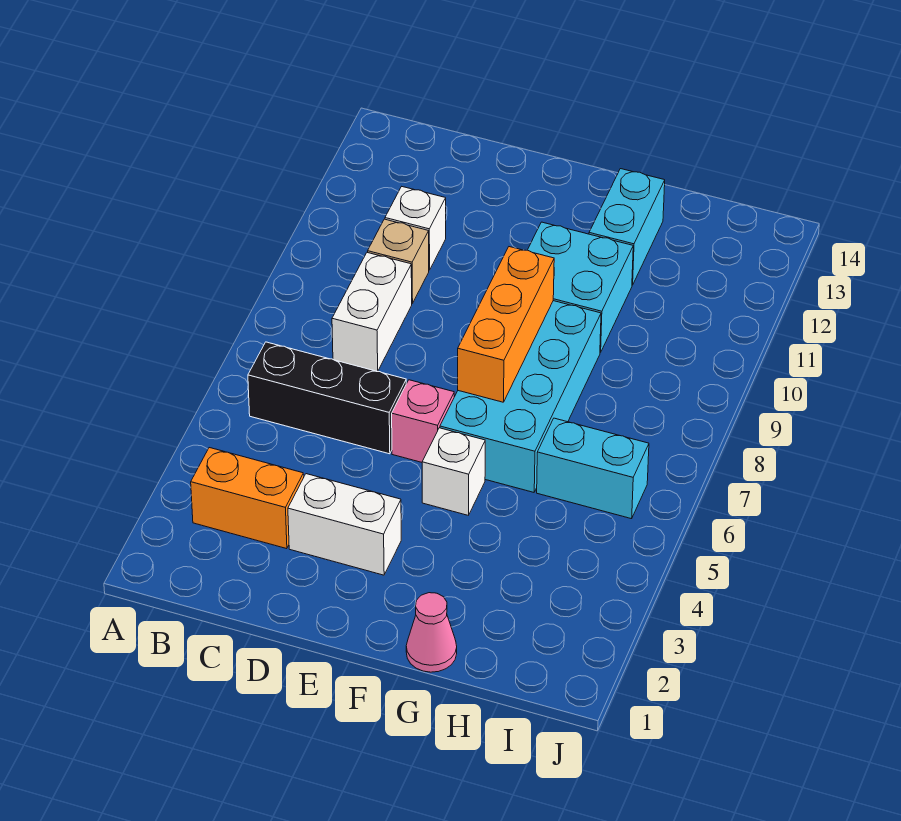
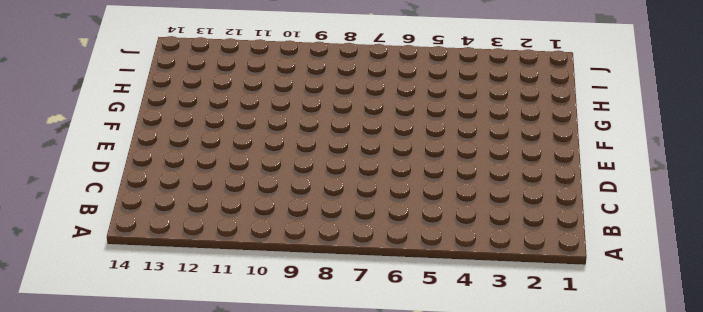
none -> orange 1x2 brick [191,448,304,549]
none -> black 1x3 brick [248,342,406,454]
none -> white 1x2 brick [332,252,412,371]

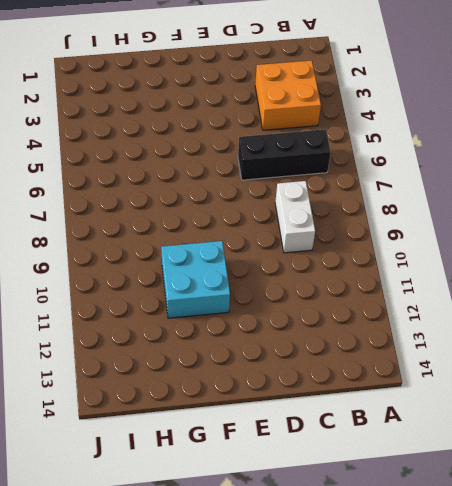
orange 2x2 brick [255,60,321,130] -> orange 1x2 brick [191,448,304,549]
none -> tan 1x1 brick [368,219,429,304]
none -> white 1x1 brick [385,187,446,270]
none -> white 1x2 brick [288,474,401,575]

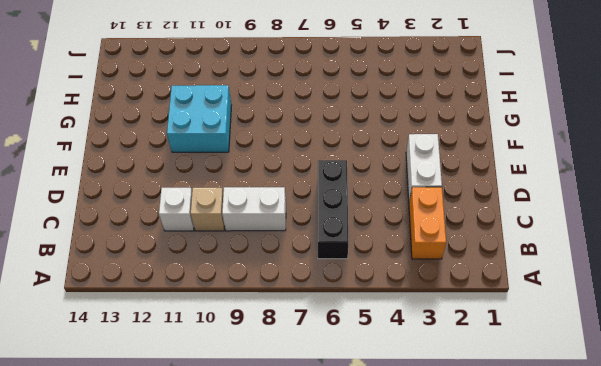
none -> pink 1x1 brick [392,380,454,462]
none -> white 1x1 brick [422,428,485,515]
none -> cyan 2x4 brick [440,301,601,492]

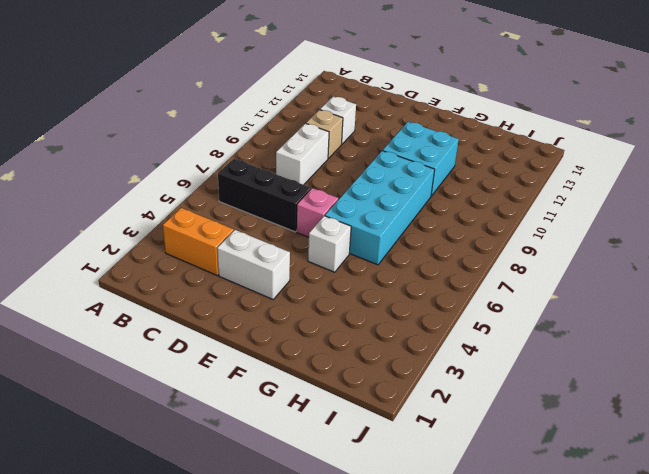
none -> pink 1x1 cone [406,593,457,672]
none -> cyan 1x2 brick [589,169,665,285]
none -> cyan 1x2 brick [537,418,649,519]

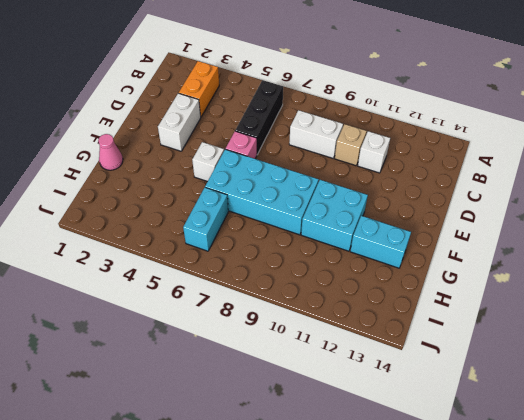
none -> orange 1x3 brick [458,247,554,402]

